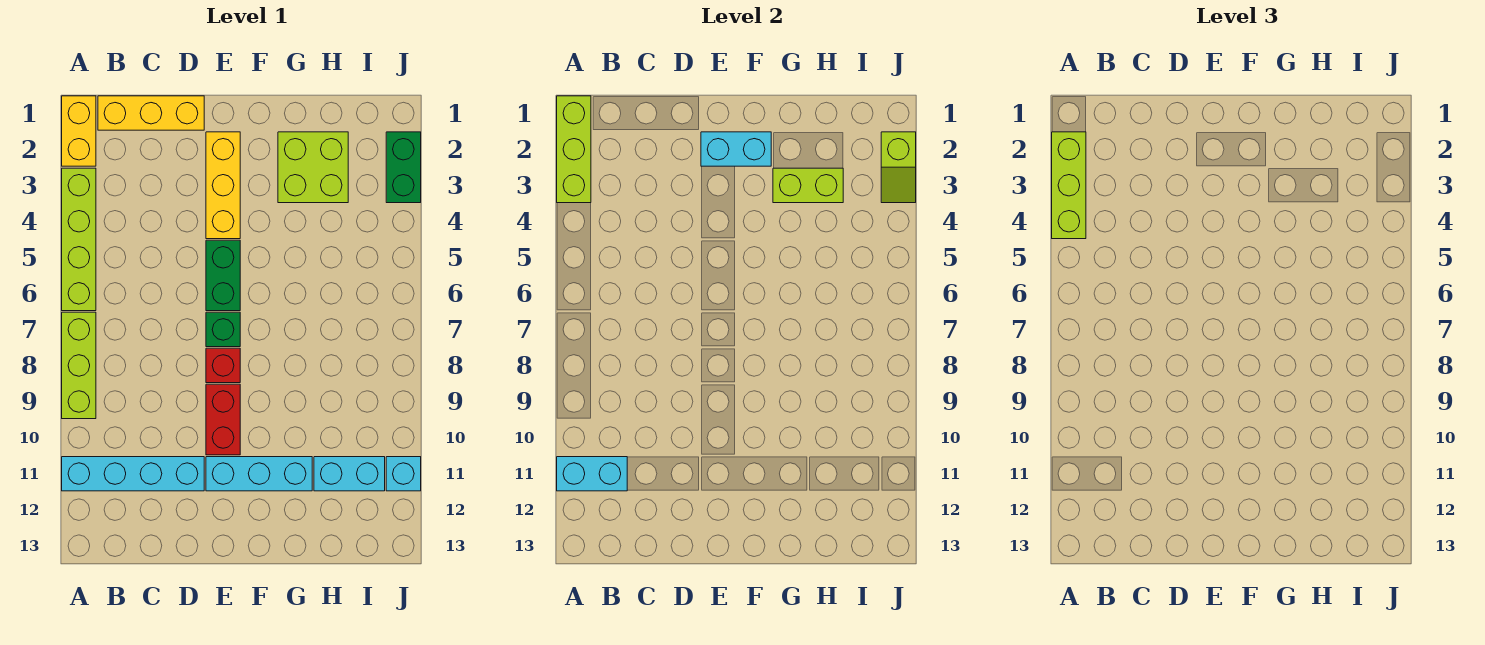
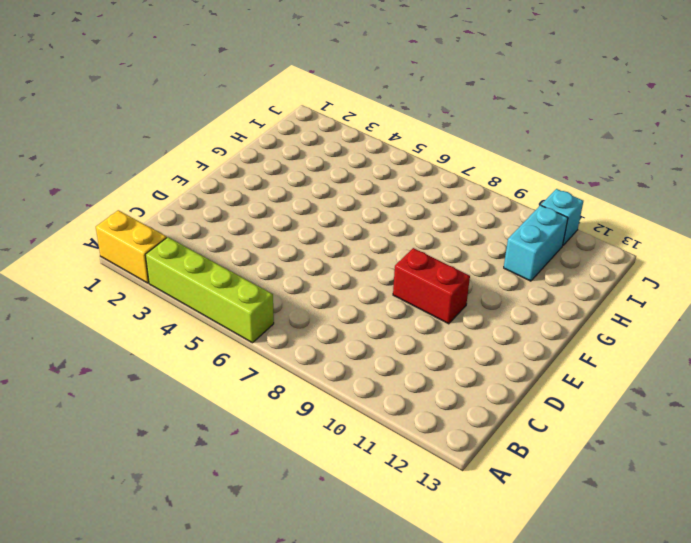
none -> lime 1x3 brick [62,312,96,419]
none -> cyan 1x4 brick [62,457,204,491]
none -> yellow 1x3 brick [98,96,204,130]

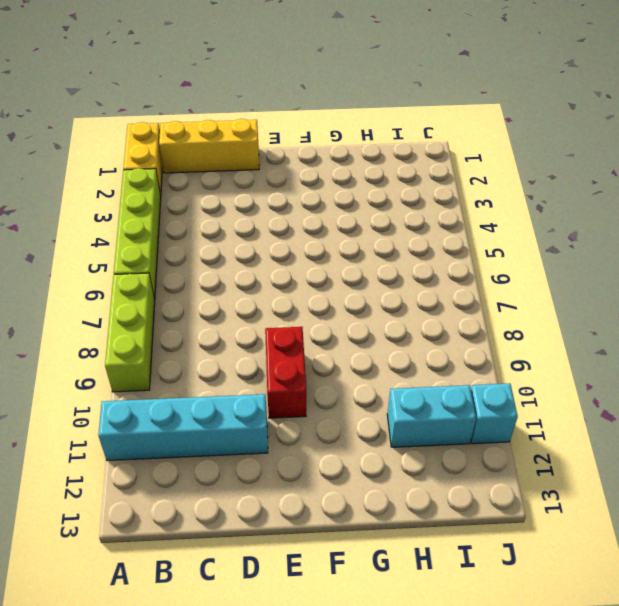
none -> yellow 1x3 brick [206,132,240,239]
none -> green 1x2 brick [206,240,240,311]
none -> green 1x1 brick [206,312,240,347]

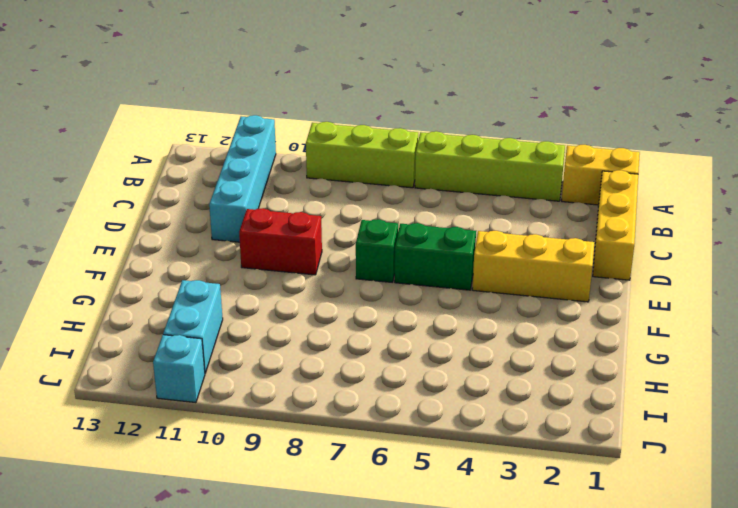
none -> red 1x1 brick [206,348,240,383]
none -> cyan 1x3 brick [206,457,312,491]
none -> lime 2x2 brick [278,132,348,203]

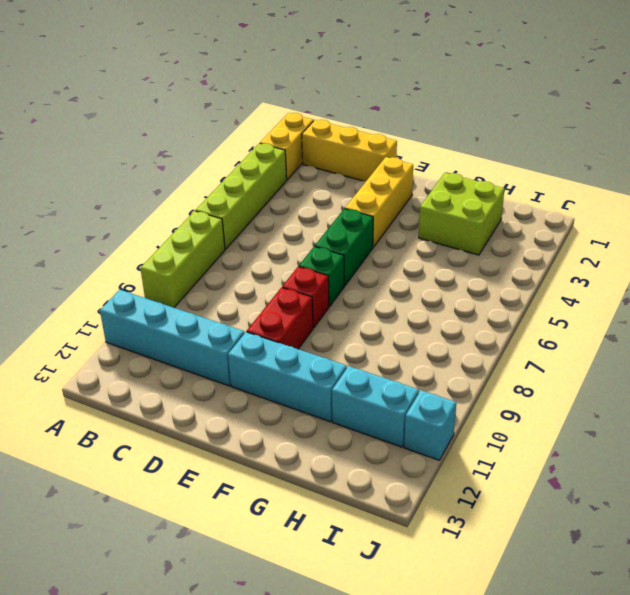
none -> green 1x2 brick [386,132,421,203]
none -> lime 1x3 brick [557,96,591,203]
none -> cyan 1x2 brick [557,457,627,491]

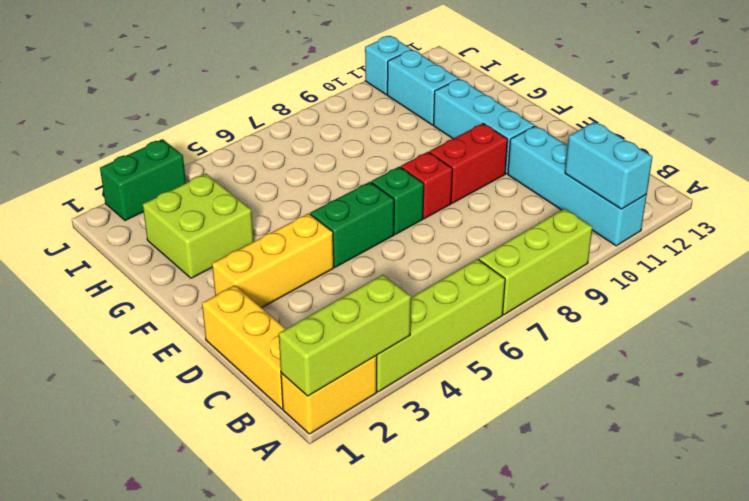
none -> cyan 1x2 brick [701,132,771,166]
none -> lime 1x2 brick [773,168,843,203]
none -> lime 1x2 slope [881,132,916,203]

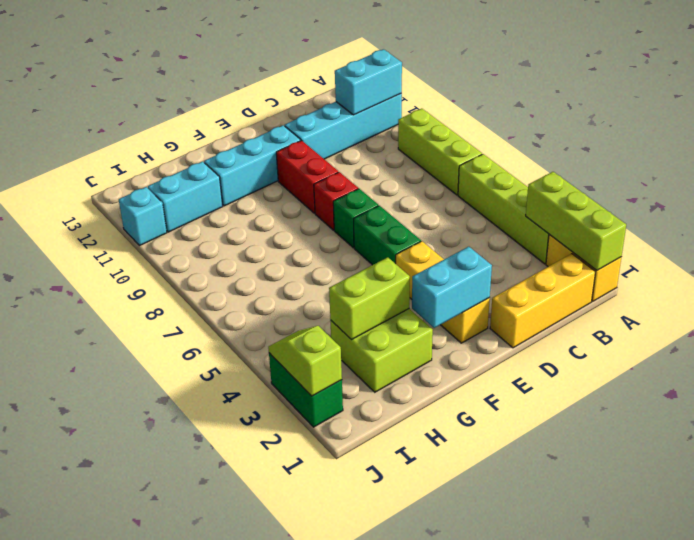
none -> lime 1x3 brick [1052,132,1086,239]

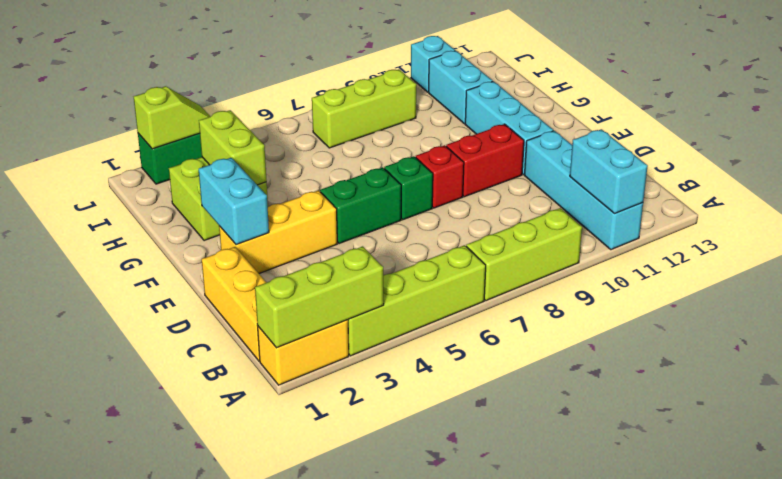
lime 1x3 brick [312,69,416,148] -> lime 1x3 brick moved to [1052,132,1086,239]

